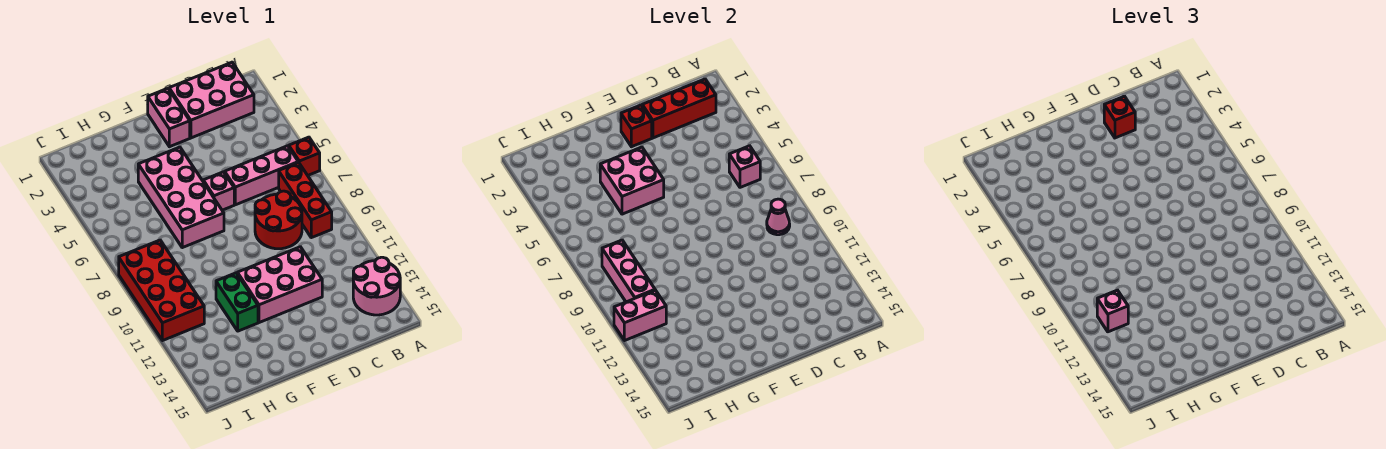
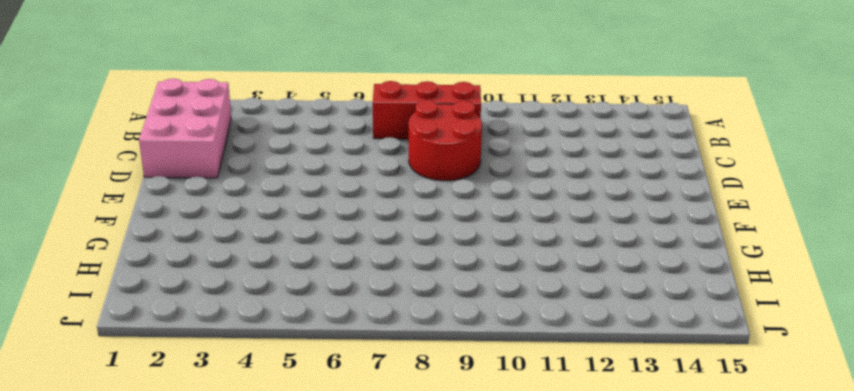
none -> red 1x1 brick [289,137,320,175]
none -> pink 2x2 round brick [353,257,400,315]
none -> pink 1x3 brick [225,146,298,205]

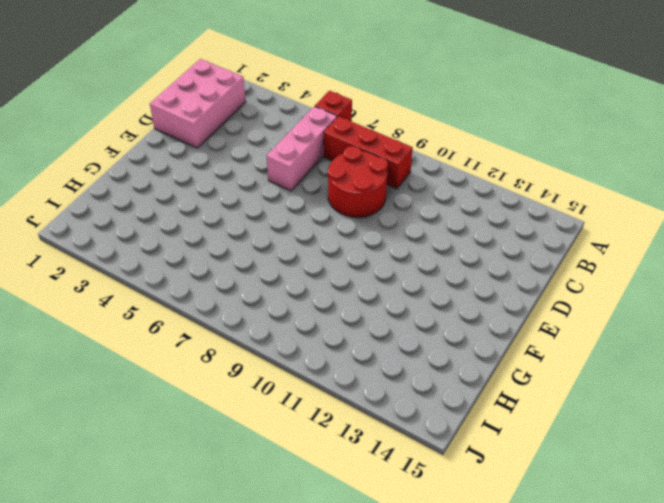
none -> pink 2x2 round brick [353,257,400,315]
none -> pink 2x3 brick [237,247,322,323]
none -> pink 1x2 brick [148,88,190,147]

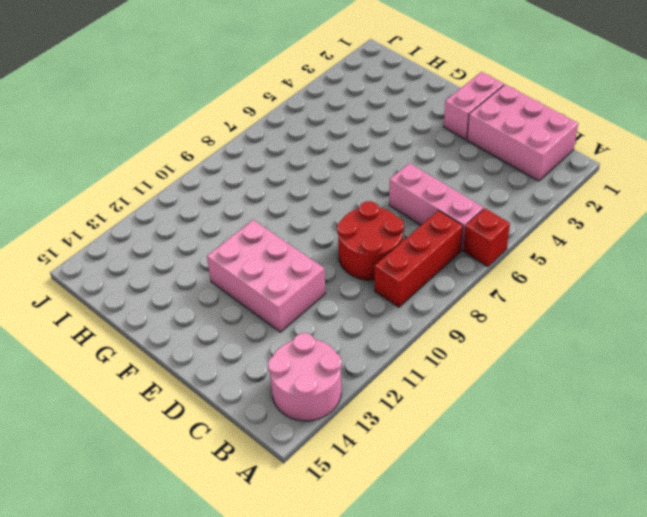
none -> pink 1x1 brick [203,172,234,210]
none -> pink 2x4 brick [138,147,224,248]
none -> green 1x2 brick [216,273,258,331]

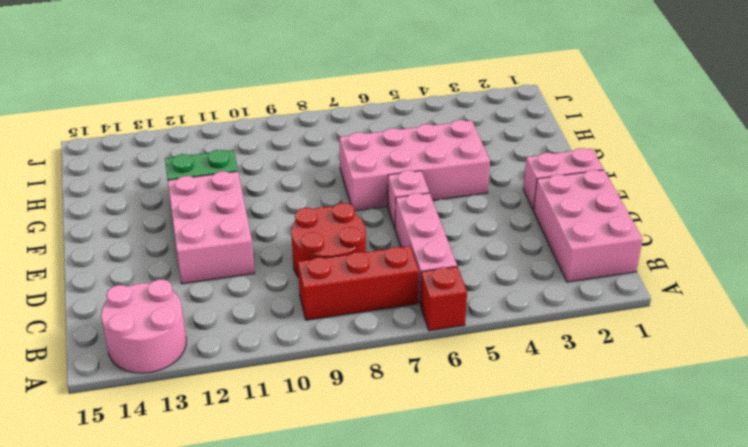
none -> red 2x4 brick [119,240,204,341]
none -> red 1x3 brick [642,79,716,138]
none -> pink 1x1 brick [729,146,760,187]

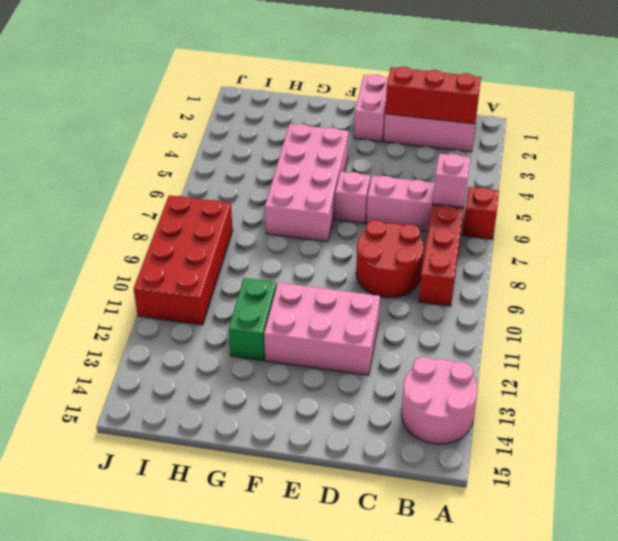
none -> pink 1x1 cone [767,199,790,235]
none -> red 1x1 brick [621,105,652,147]
none -> pink 2x2 brick [600,147,664,214]

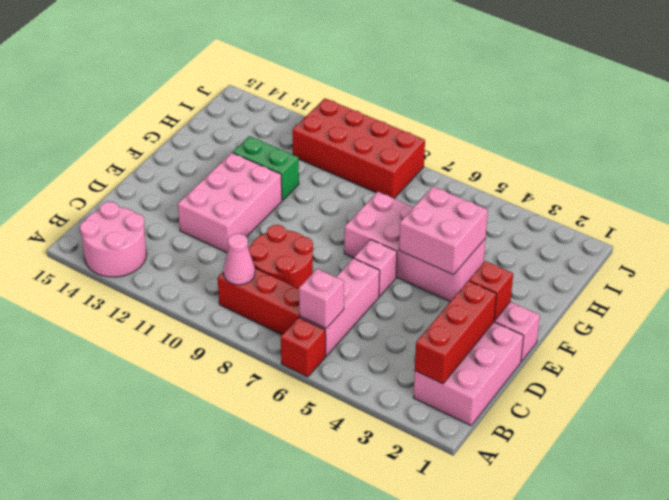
none -> pink 1x3 brick [602,240,655,302]
none -> pink 1x2 brick [614,290,666,341]
none -> red 1x1 brick [1104,96,1135,138]

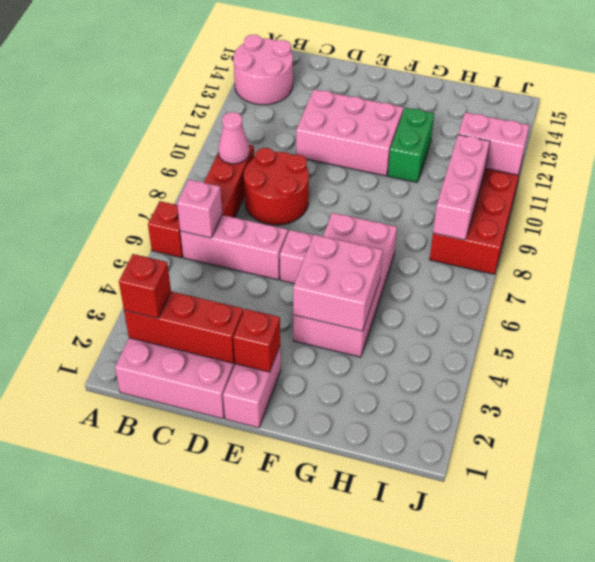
red 1x1 brick [119,254,171,318] -> red 1x1 brick moved to [1104,96,1135,138]
none -> pink 1x1 brick [1097,290,1128,332]

